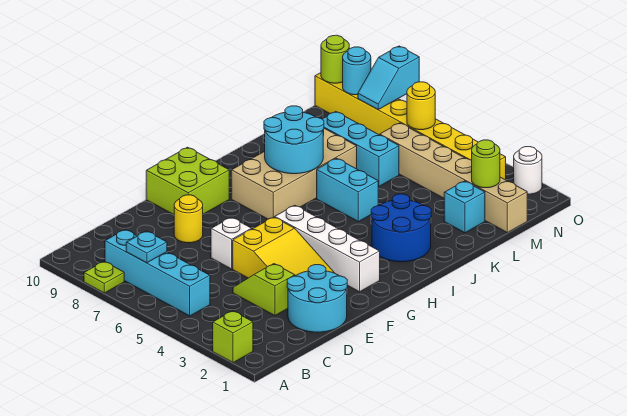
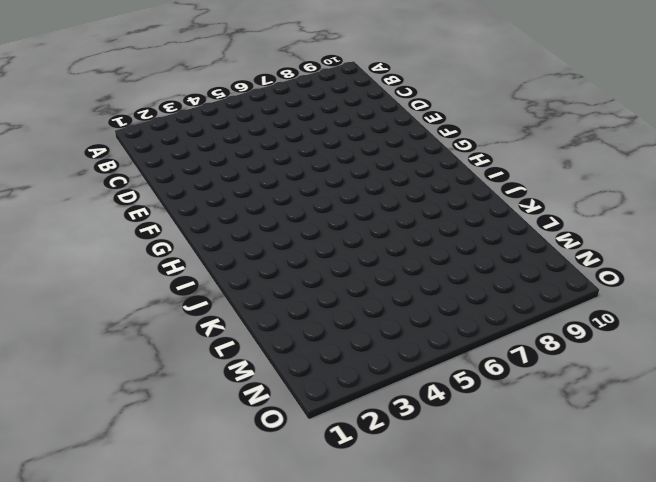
none -> lime 1x1 brick [213,311,253,363]
none -> lime 1x1 plate [84,262,124,293]
none -> cyan 1x4 brick [105,230,210,316]

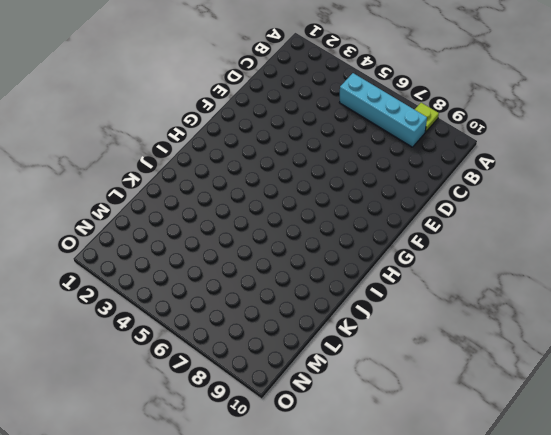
none -> lime 1x1 brick [213,311,253,363]
none -> cyan 2x2 round brick [287,265,347,332]
none -> lime 1x2 slope [233,264,295,316]

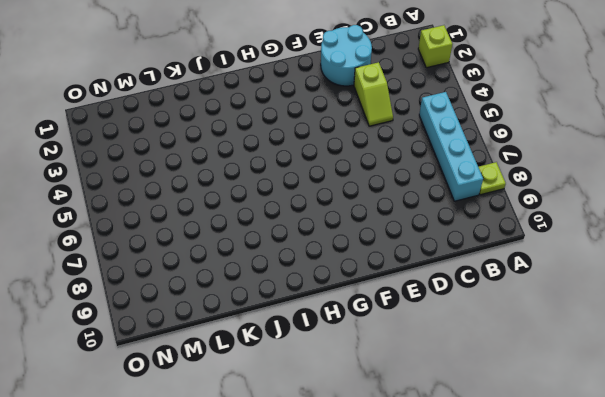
none -> yellow 2x3 slope [233,217,334,278]
none -> white 1x1 brick [211,217,252,269]
none -> yellow 1x1 round brick [174,195,203,243]

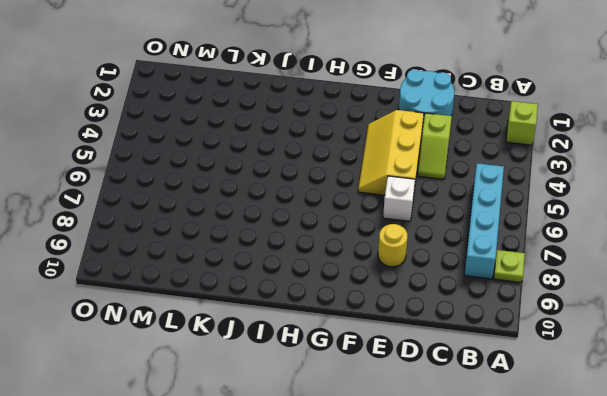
yellow 2x3 slope [358,110,424,195] -> yellow 2x3 slope turned to [233,217,334,278]
none -> lime 2x2 brick [146,147,229,215]
none -> white 1x4 brick [275,205,380,292]
none -> tan 2x4 brick [231,128,357,219]

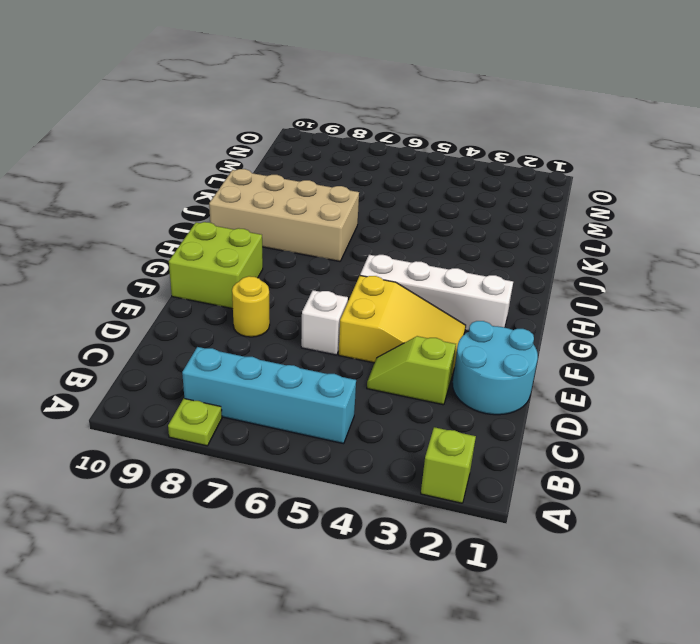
tan 2x4 brick [209,169,359,261] -> tan 2x4 brick turned to [231,128,357,219]
none -> blue 2x2 round brick [371,194,431,262]
none -> cyan 1x2 brick [317,158,378,222]
none -> cyan 1x1 brick [444,181,485,233]

